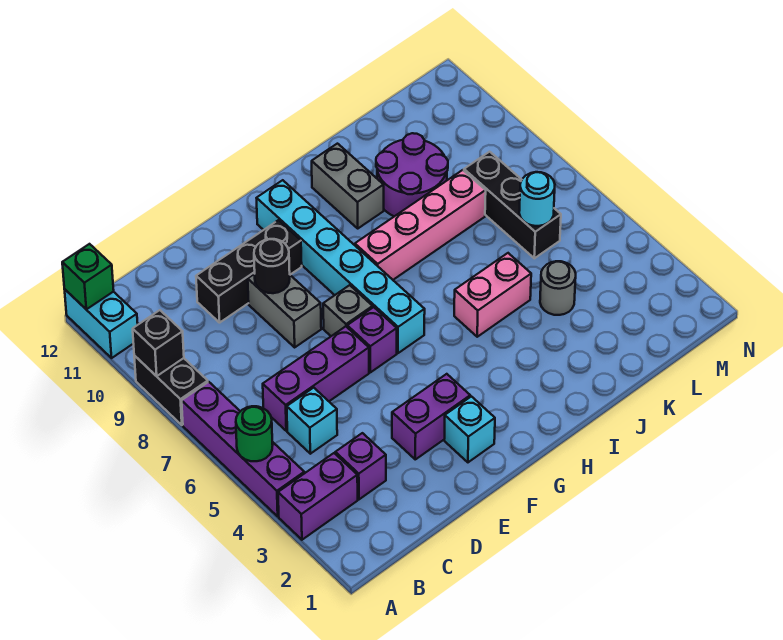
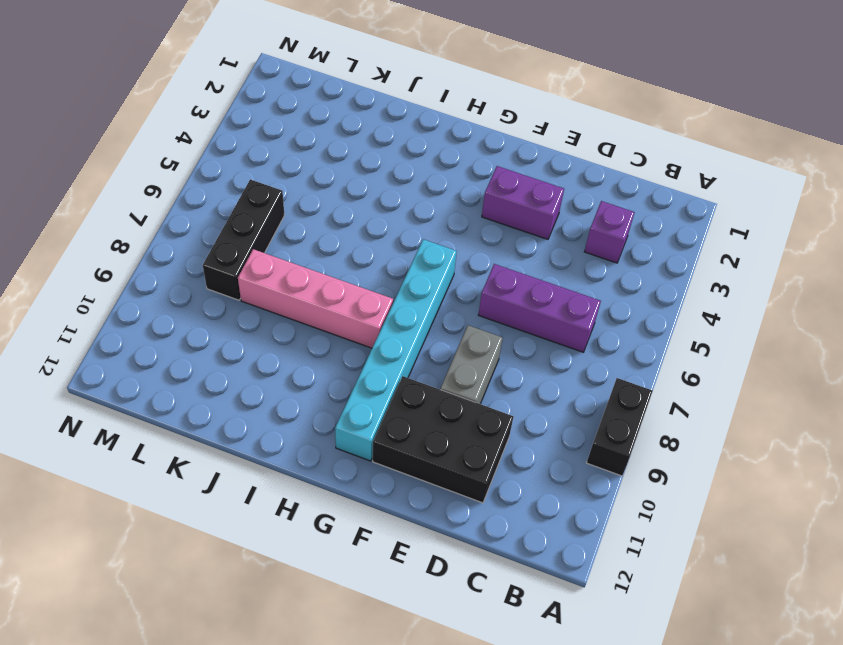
black 2x3 brick [373,376,514,503] -> black 1x3 brick [196,220,302,323]
none -> purple 1x2 brick [278,453,358,540]
none -> purple 1x4 brick [182,382,304,516]
none -> cyan 1x2 brick [64,289,138,358]

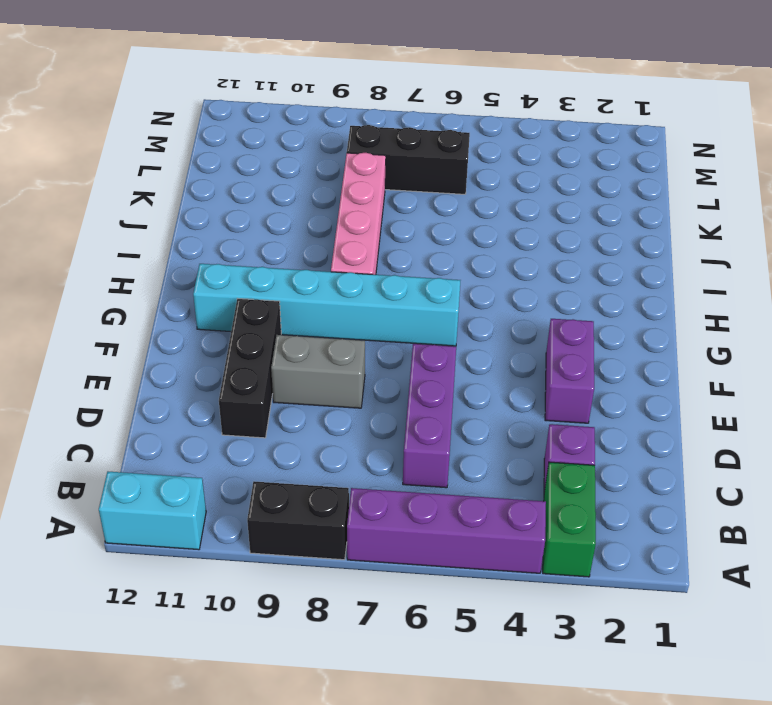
green 1x2 brick [543,462,596,577] -> purple 1x2 brick [278,453,358,540]
none -> cyan 1x1 brick [287,388,337,454]
none -> cyan 1x1 brick [444,396,495,462]
none -> purple 1x1 brick [347,307,397,372]

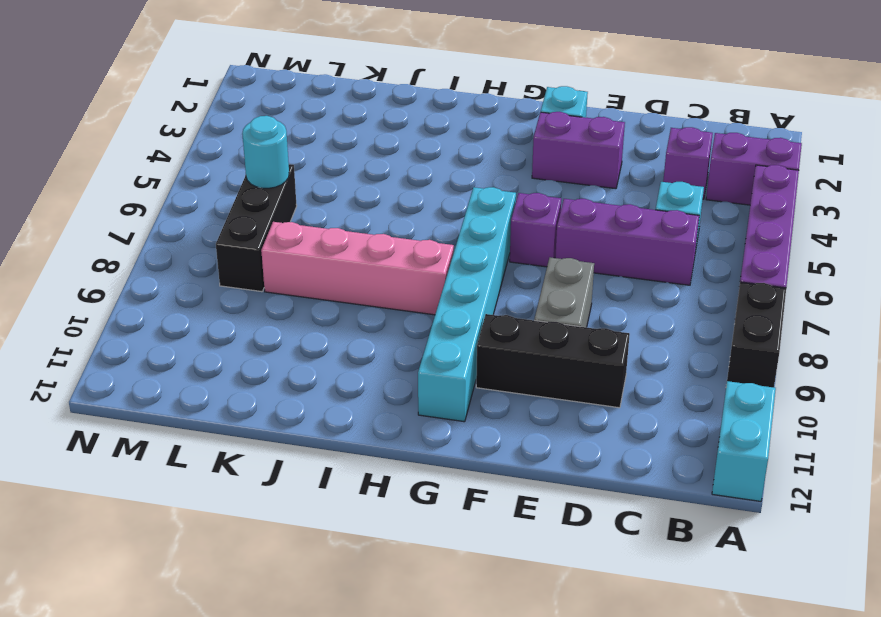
none -> grey 1x1 brick [323,285,373,336]
none -> pink 1x2 brick [454,253,531,337]
none -> grey 1x2 brick [312,144,384,228]

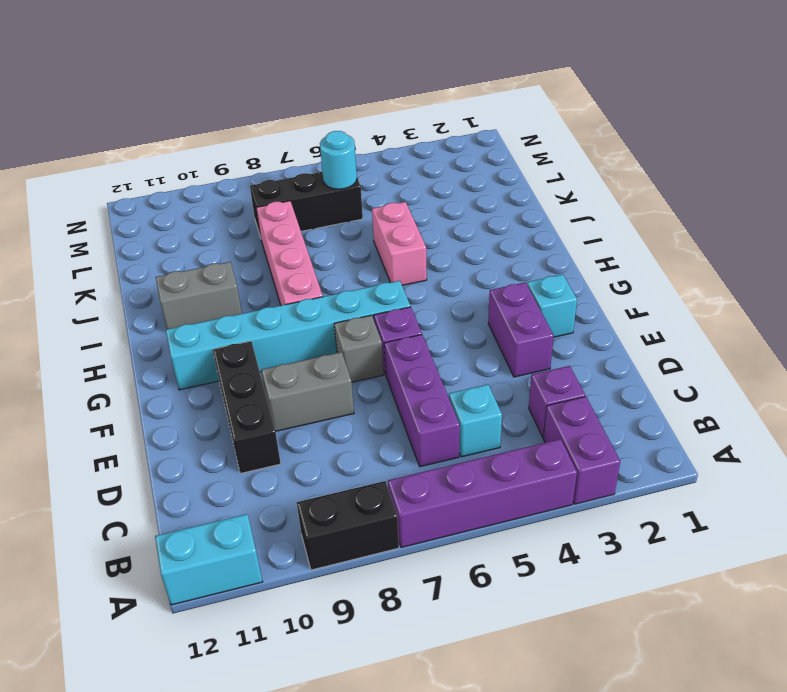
none -> purple 2x2 round brick [376,133,448,216]
none -> grey 1x1 round brick [540,261,576,315]
none -> green 1x1 round brick [236,406,273,461]

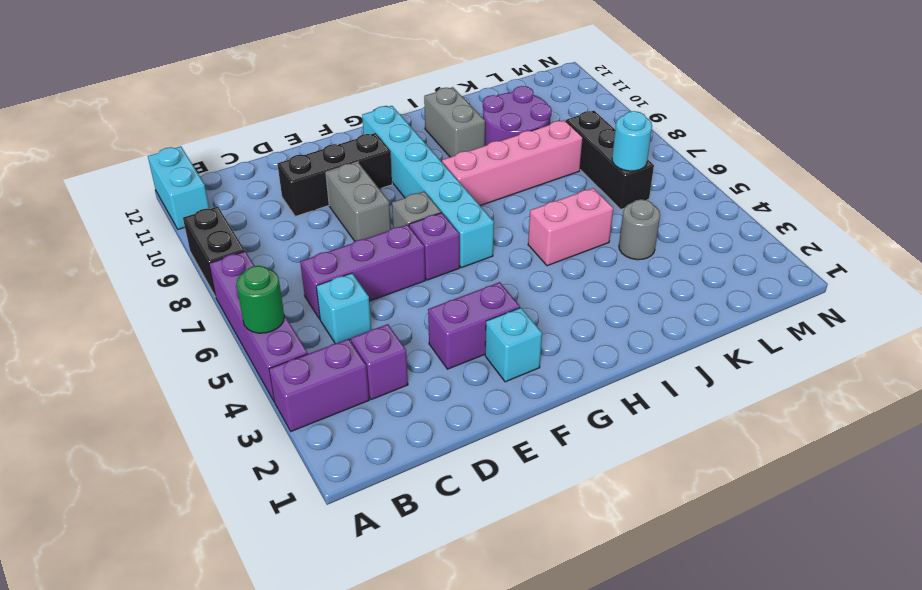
none -> black 1x1 brick [133,310,184,376]
none -> green 1x1 brick [62,244,114,309]
none -> black 1x1 round brick [254,239,290,293]

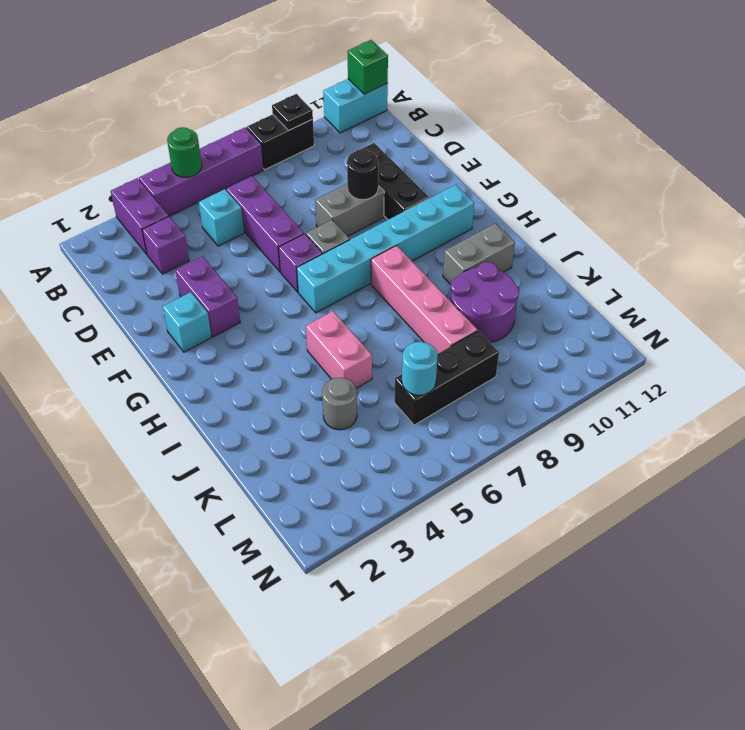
black 1x1 plate [272,94,313,130] -> black 1x1 brick [133,310,184,376]

